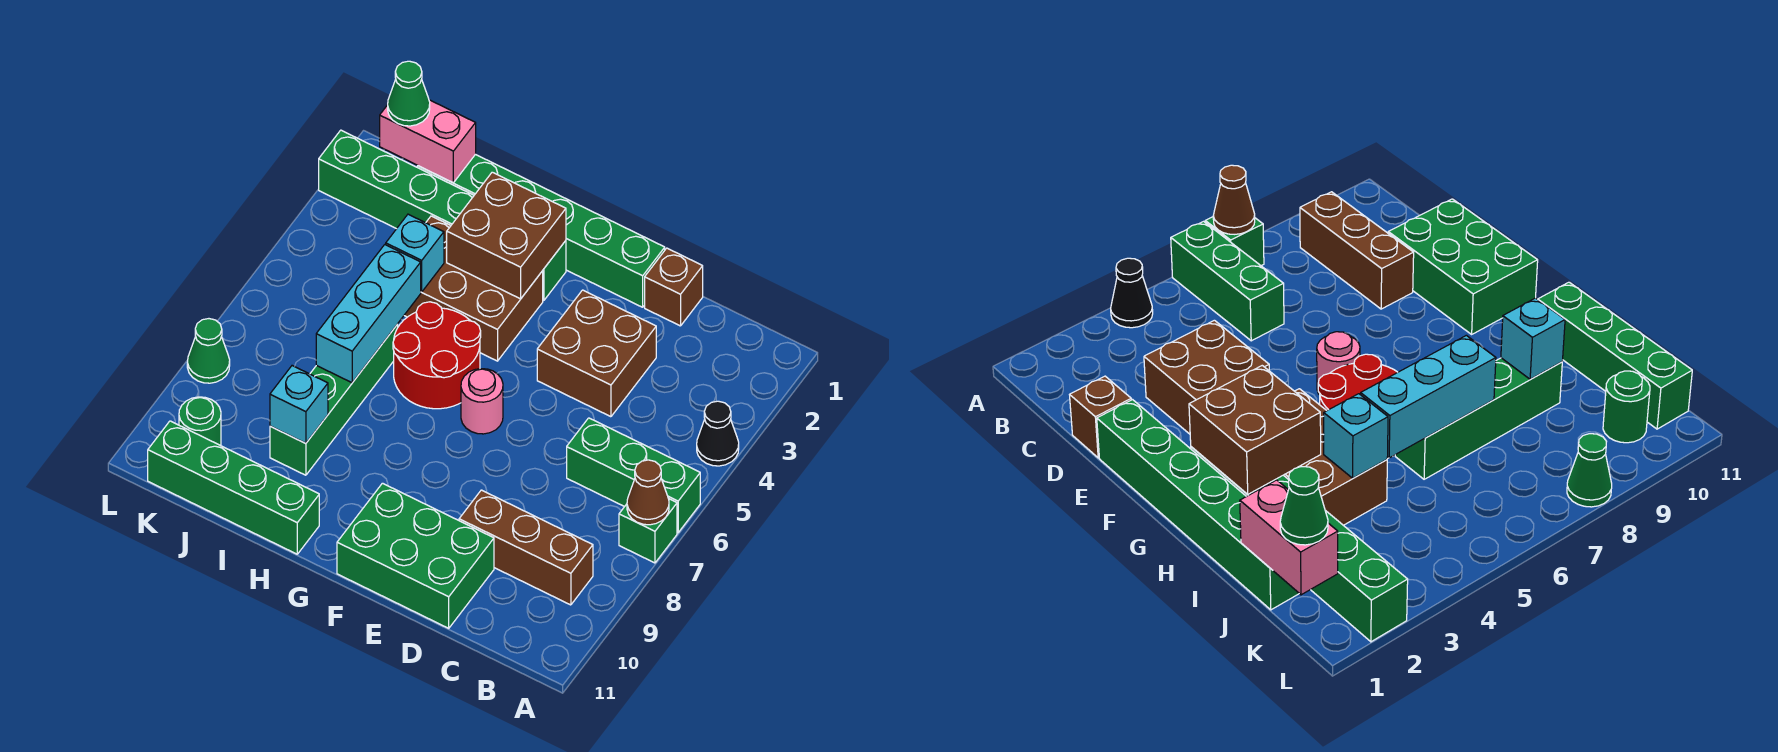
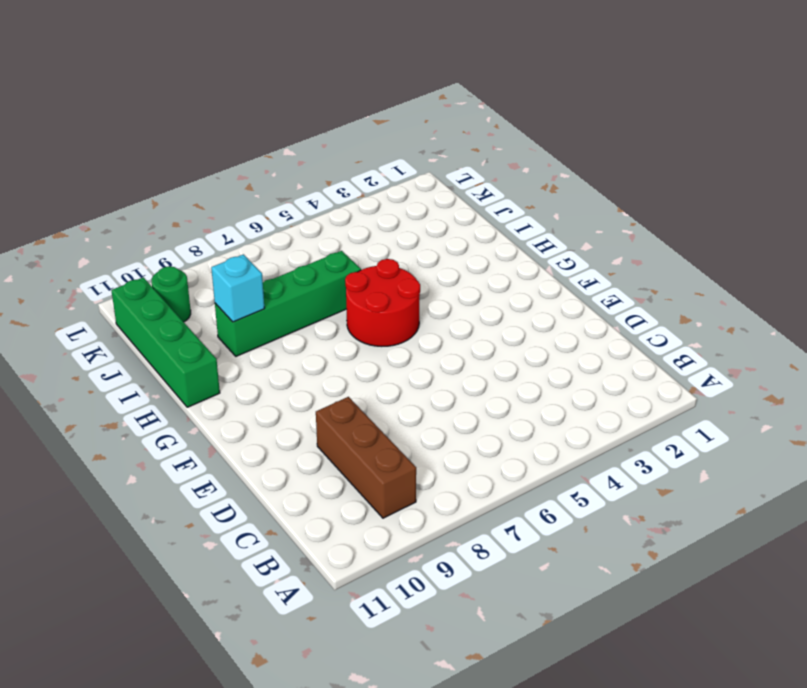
none -> black 1x1 cone [697,401,739,466]
none -> green 1x3 brick [567,418,700,533]
none -> green 1x1 brick [619,498,677,563]

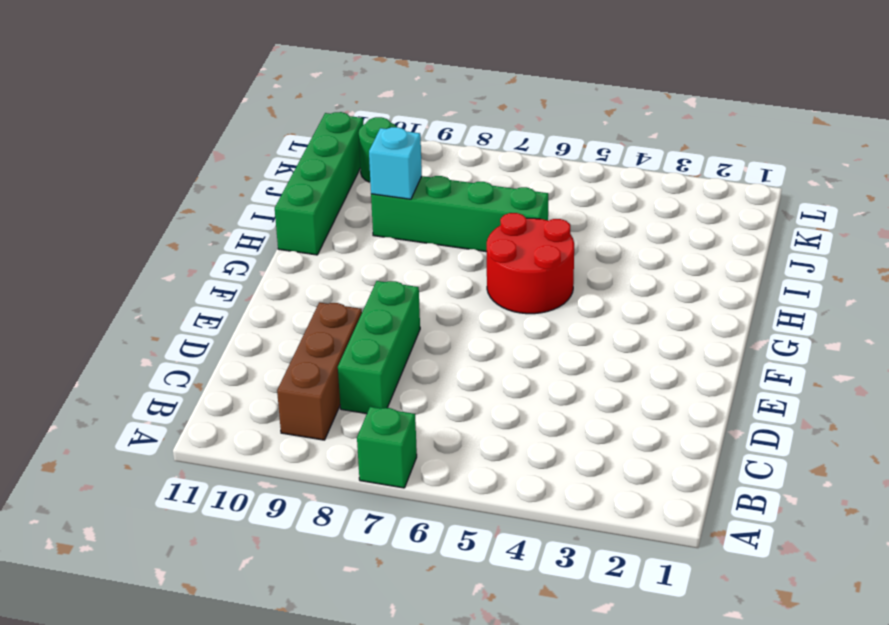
green 1x3 brick [338,281,420,414] -> green 1x3 brick moved to [567,418,700,533]
none -> black 1x1 cone [697,401,739,466]
none -> brown 1x1 brick [645,248,703,326]
none -> brown 2x2 brick [537,290,656,417]

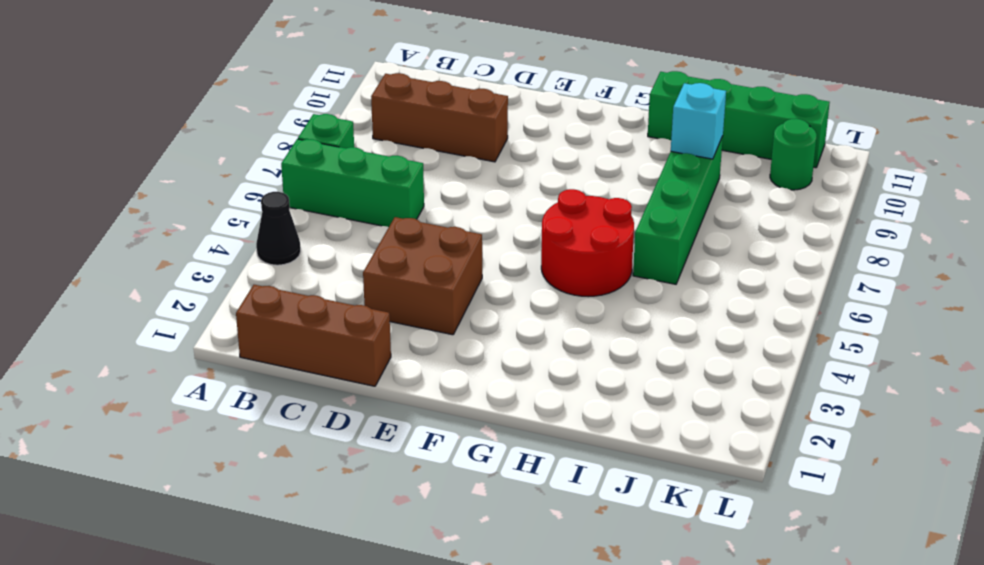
brown 1x3 brick [236,285,391,386] -> brown 1x1 brick [645,248,703,326]
none -> green 2x3 brick [337,483,494,628]
none -> green 1x6 brick [417,154,665,307]
none -> pink 1x1 round brick [461,369,503,434]

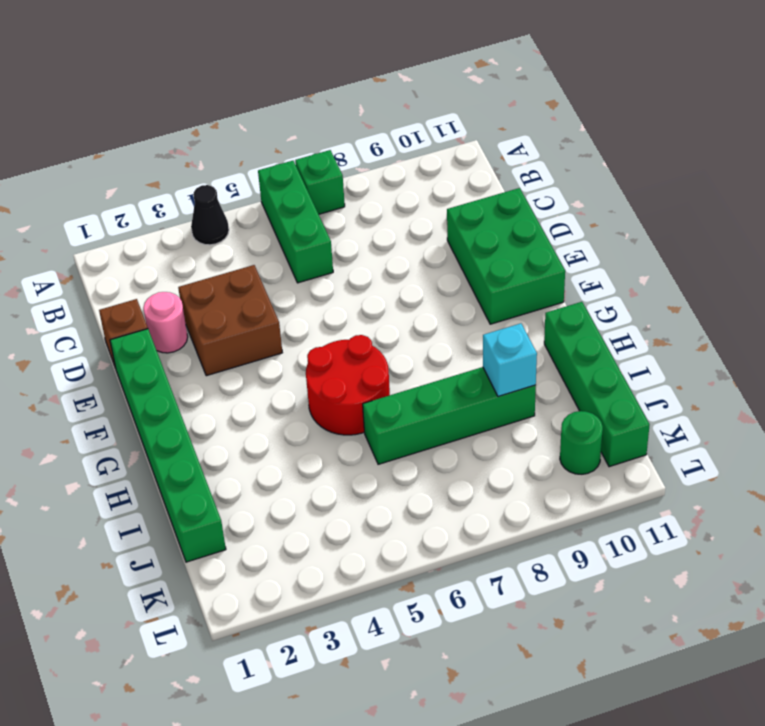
pink 1x1 round brick [143,292,188,353] -> pink 1x1 round brick moved to [461,369,503,434]
none -> brown 1x3 brick [459,490,593,605]
none -> green 1x6 brick [319,130,566,301]
none -> brown 2x3 brick [404,216,543,361]

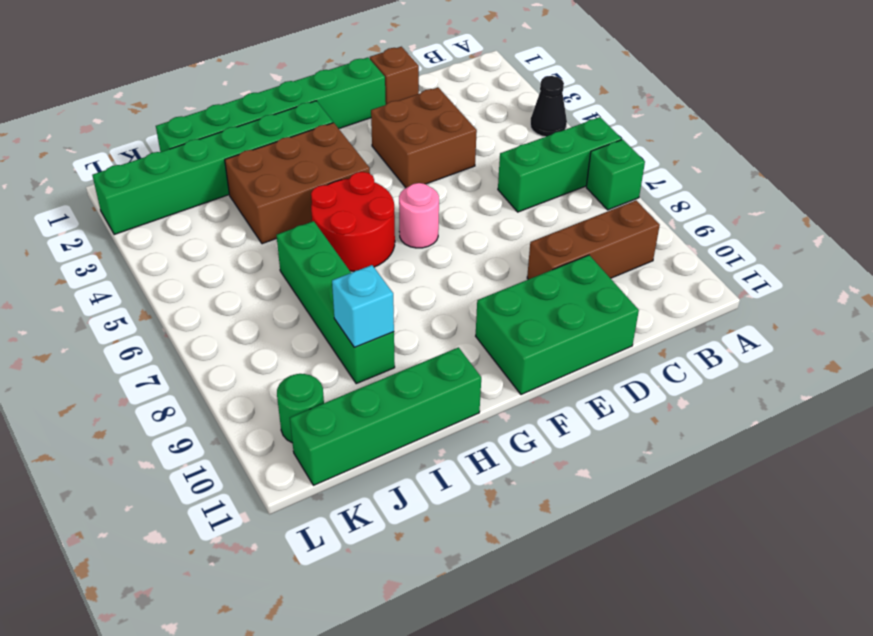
none -> green 1x1 cone [187,319,230,383]
none -> brown 1x1 cone [627,460,669,525]
none -> brown 2x2 brick [447,172,566,299]

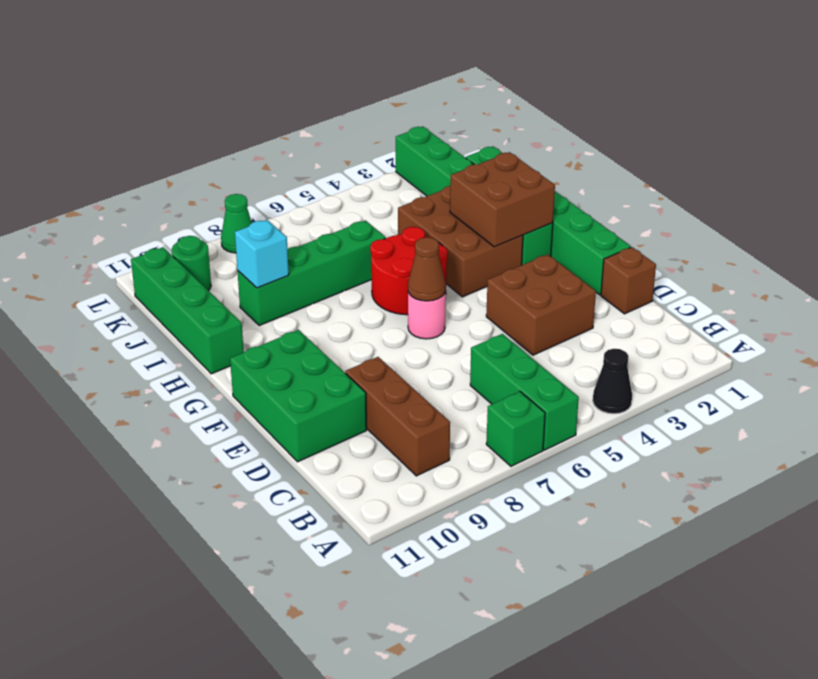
brown 1x1 cone [408,237,446,301] -> brown 1x1 cone moved to [627,460,669,525]
none -> cyan 1x1 brick [386,214,444,292]
none -> cyan 1x3 brick [316,245,421,383]
none -> pink 1x2 brick [380,100,476,183]

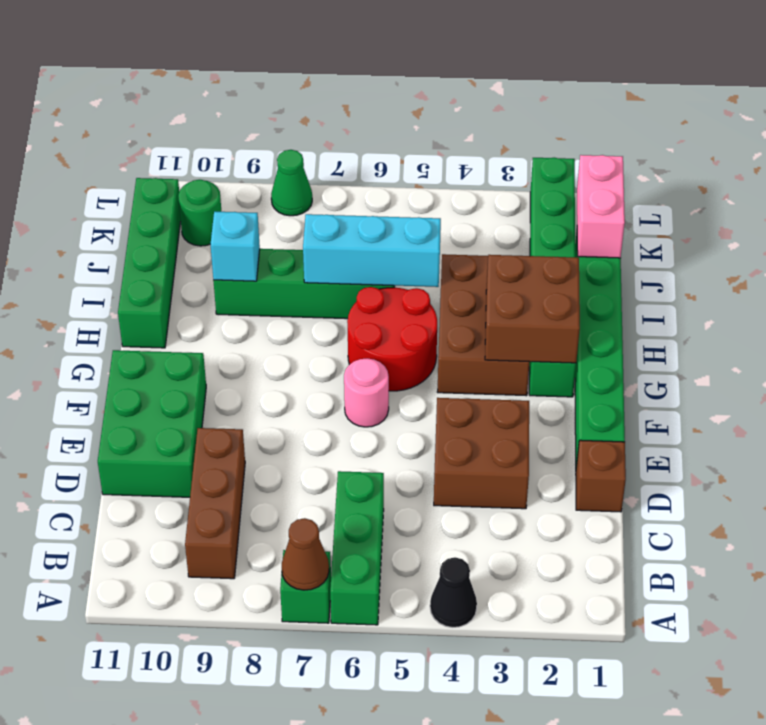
none -> cyan 1x1 brick [386,214,444,292]
none -> green 1x1 cone [388,61,430,126]

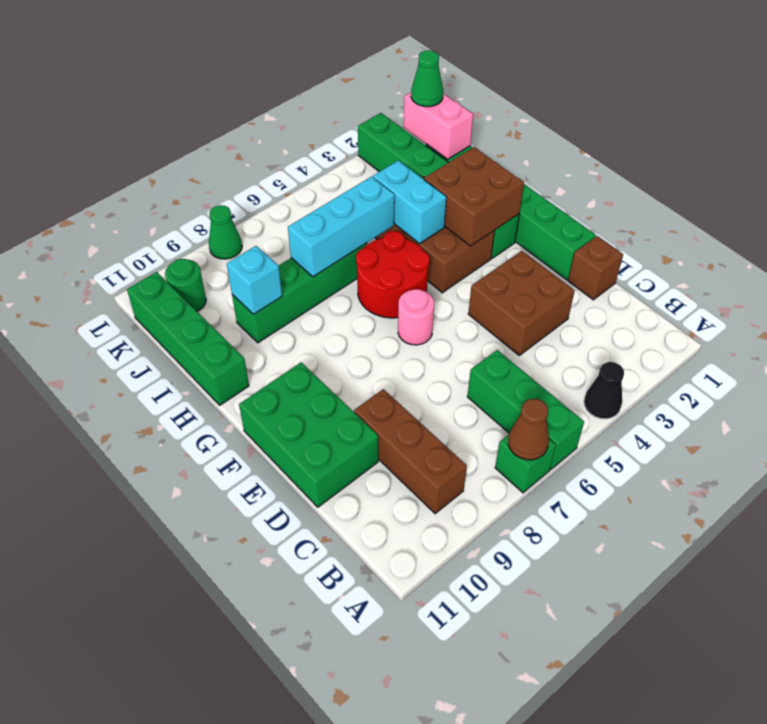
cyan 1x2 brick [373,161,447,244] -> cyan 1x1 brick [386,214,444,292]

